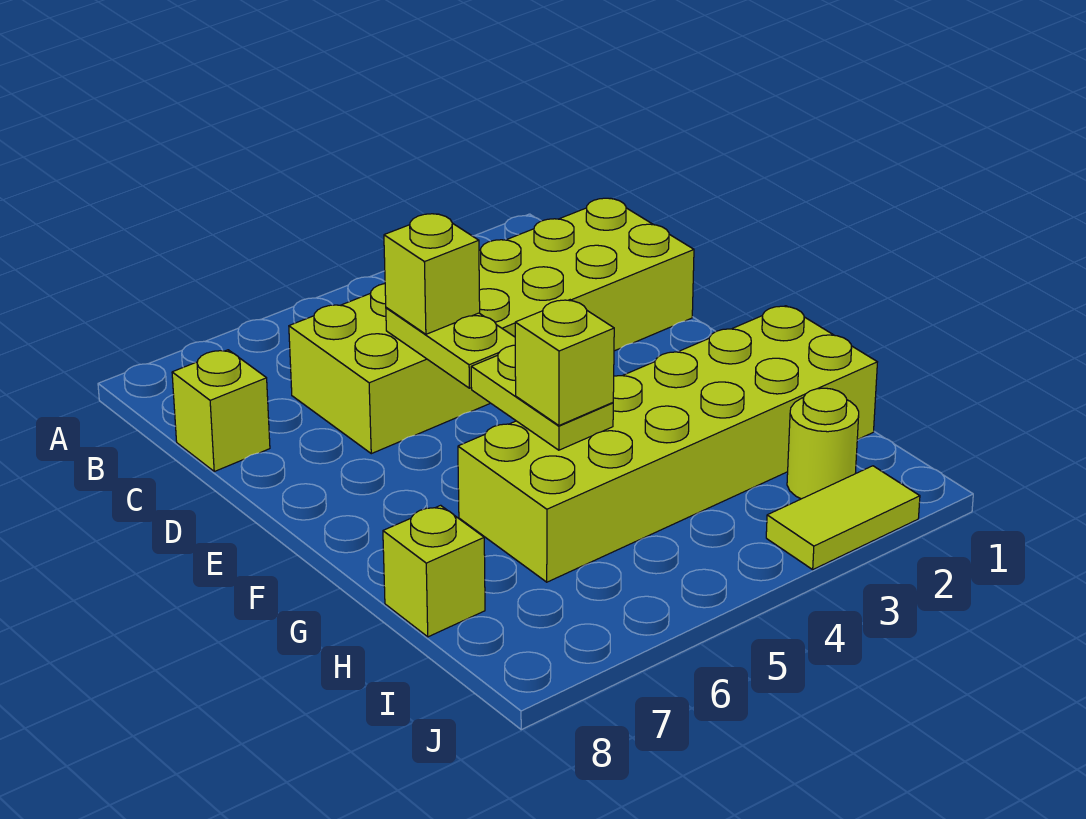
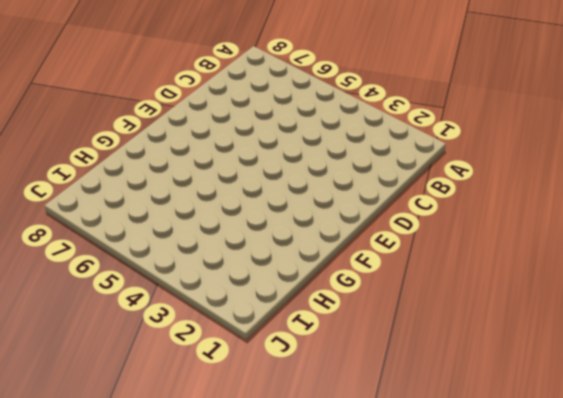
none -> lime 2x6 brick [289,198,694,454]
none -> lime 1x1 brick [172,350,270,471]

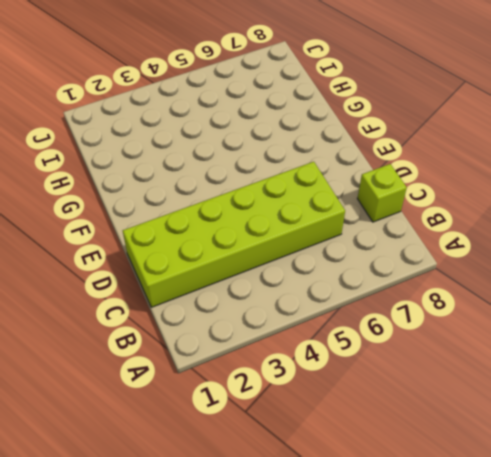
none -> lime 2x6 brick [458,306,877,582]
none -> lime 1x1 brick [383,505,485,637]

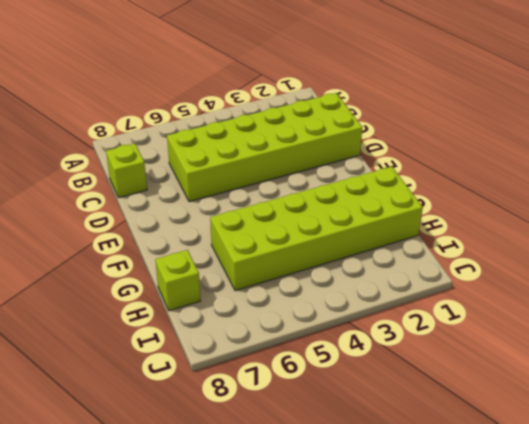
none -> lime 1x1 round brick [787,388,859,499]
none -> lime 1x2 tile [766,466,920,569]

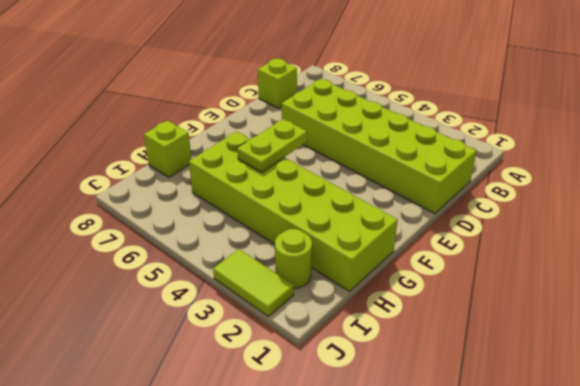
none -> lime 1x2 plate [386,308,515,388]
none -> lime 1x1 brick [384,214,480,334]

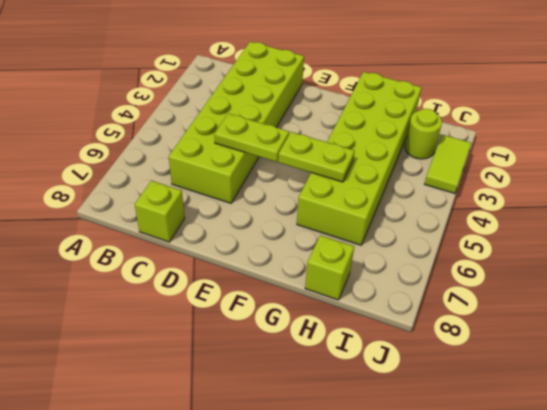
none -> lime 1x1 brick [384,214,480,334]
none -> lime 1x1 brick [515,300,614,425]

